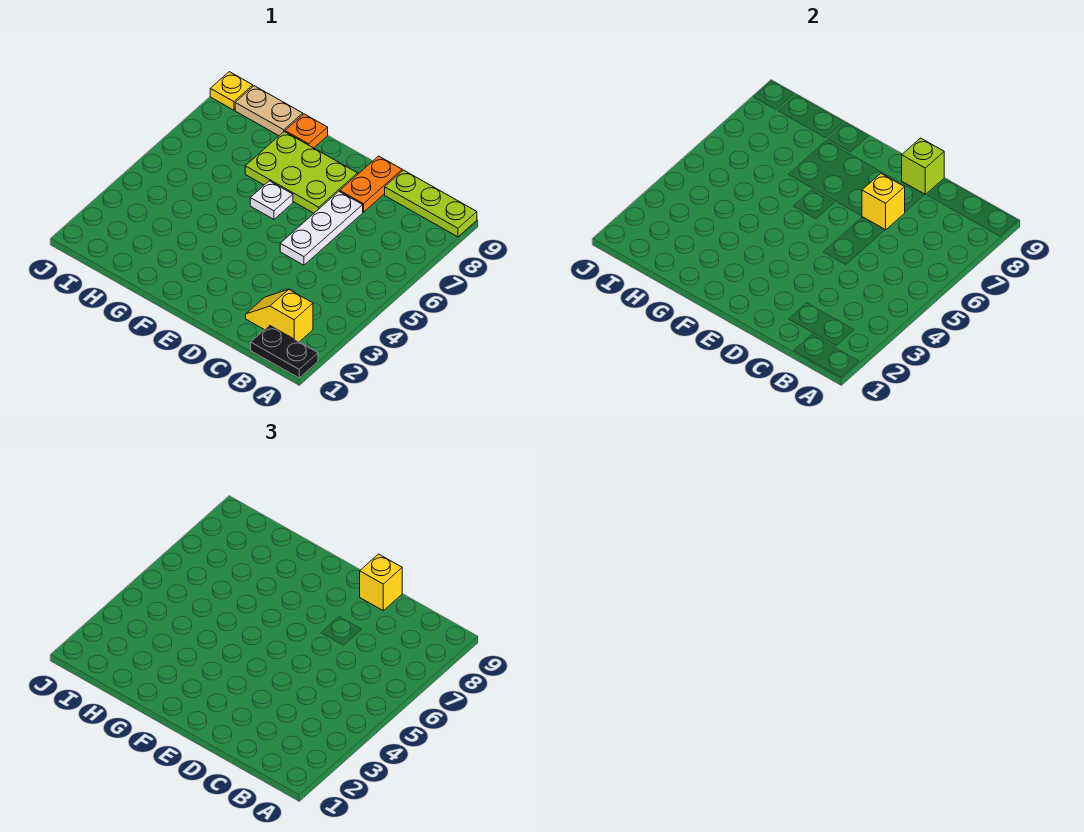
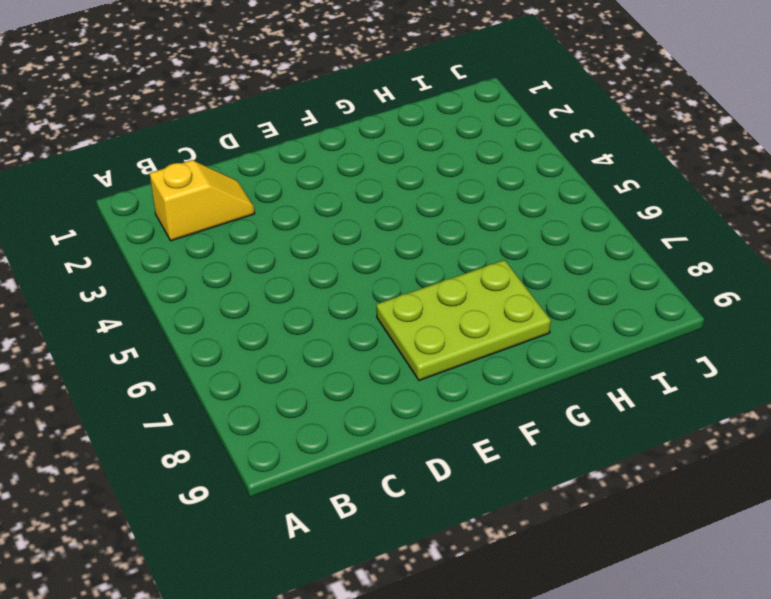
none -> black 1x2 plate [251,325,318,378]
none -> lime 1x3 plate [385,170,477,237]
none -> white 1x3 plate [280,191,363,265]

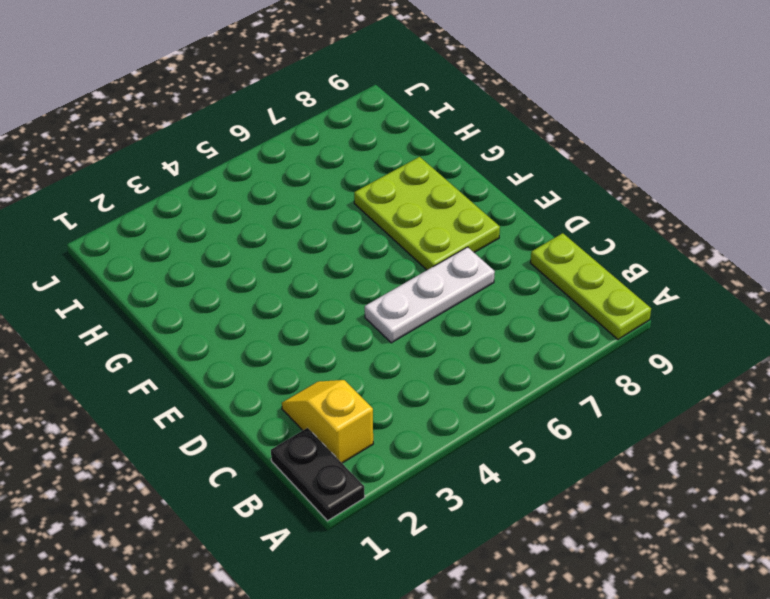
none -> orange 1x2 plate [340,156,402,212]
none -> white 1x1 plate [250,181,293,219]
none -> orange 1x1 plate [285,114,328,148]

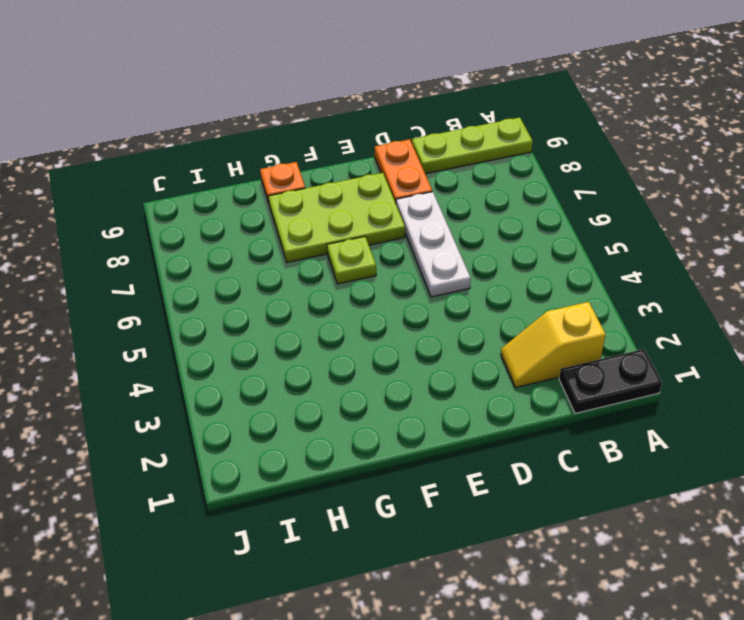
lime 1x1 plate [327,237,376,284] -> white 1x1 plate [250,181,293,219]
none -> tan 1x2 plate [235,86,303,136]
none -> yellow 1x1 plate [210,72,253,110]
none -> yellow 1x1 brick [862,174,905,230]

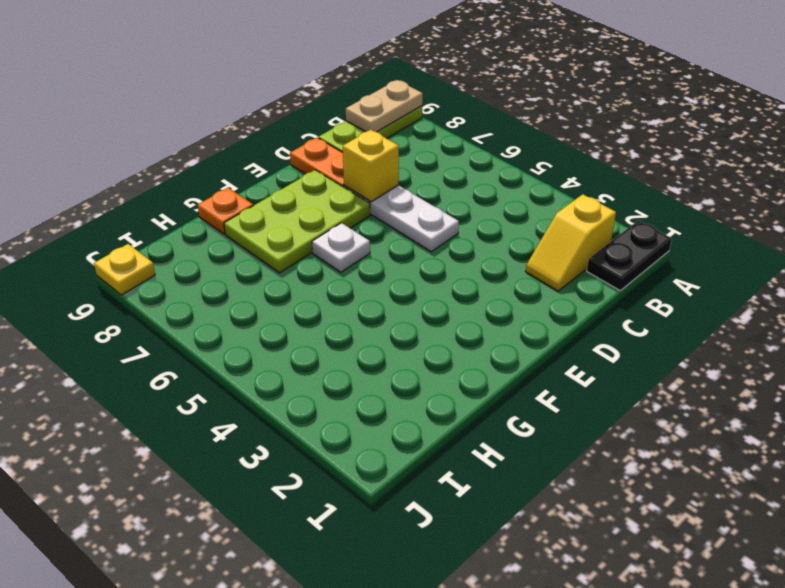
tan 1x2 plate [346,80,423,132] -> tan 1x2 plate moved to [235,86,303,136]
none -> lime 1x1 brick [902,138,944,194]
none -> yellow 1x1 brick [360,554,402,610]

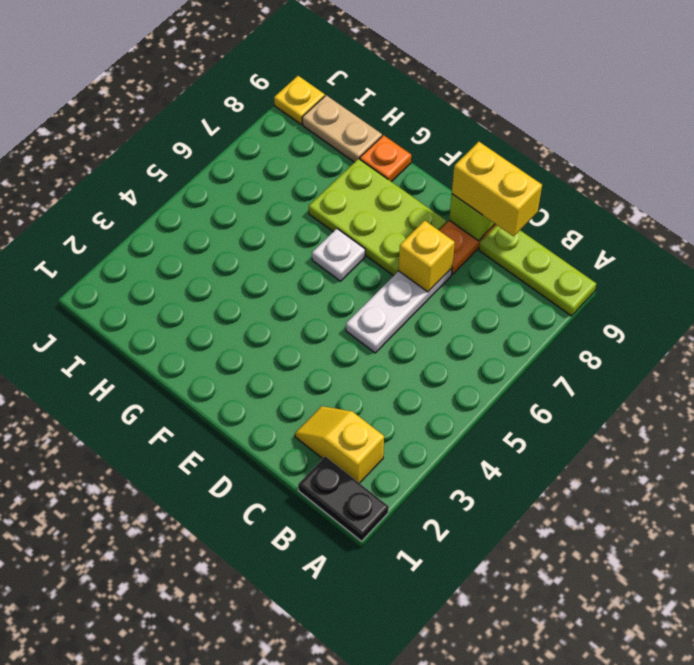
yellow 1x2 brick [452,142,542,236] -> yellow 1x1 brick [360,554,402,610]

